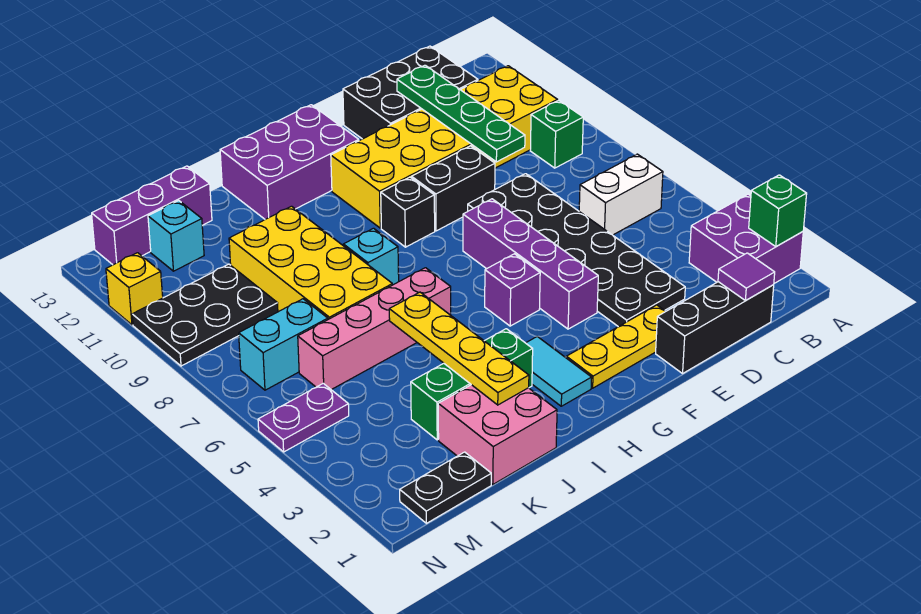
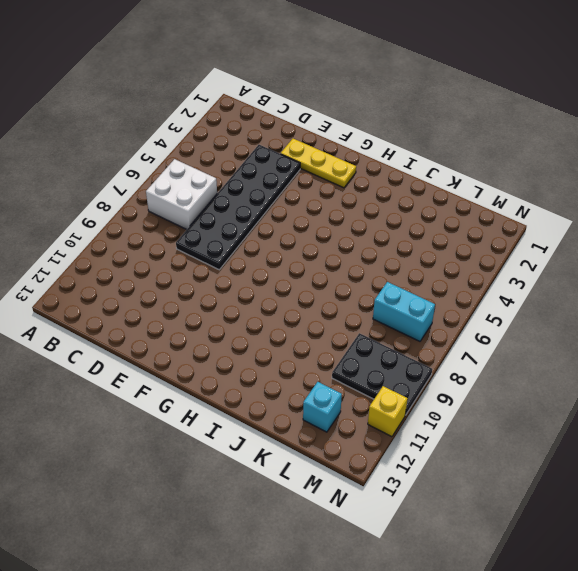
white 2x2 brick [146,159,217,229] -> white 1x2 brick [579,154,663,235]
none -> purple 2x2 brick [689,194,803,283]
none -> green 1x1 brick [530,100,583,168]
none -> yellow 2x6 brick [331,66,558,228]
none -> black 1x3 brick [656,282,774,373]

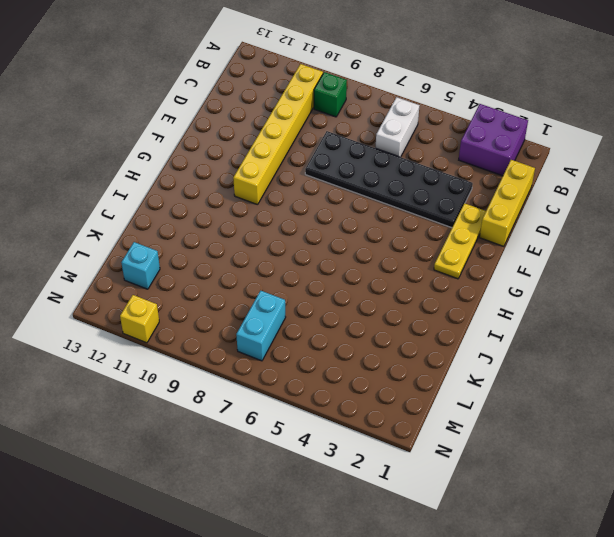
yellow 1x6 brick [233,64,323,205] -> yellow 2x6 brick [331,66,558,228]
yellow 1x3 brick [480,160,535,246] -> black 1x3 brick [656,282,774,373]
none -> black 2x3 brick [343,46,478,139]
none -> black 1x2 brick [412,146,495,231]
none -> purple 1x4 brick [463,199,598,329]
none -> purple 1x1 brick [485,254,540,326]

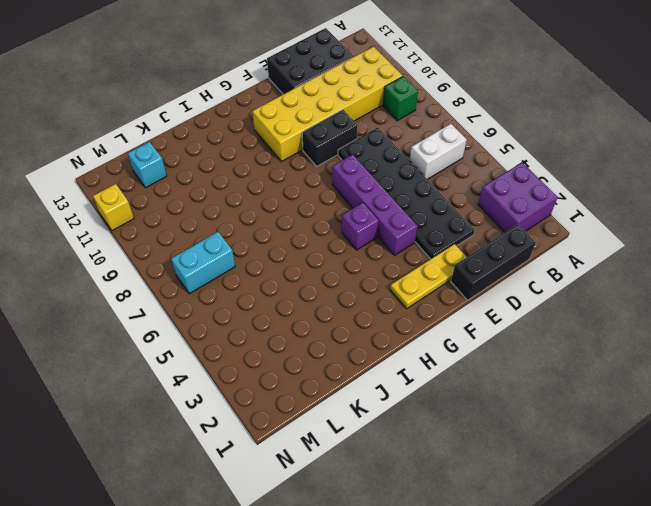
none -> black 1x1 brick [381,177,435,247]
none -> purple 2x3 brick [220,105,359,219]
none -> cyan 1x2 tile [526,336,592,406]
none -> green 1x3 brick [411,329,533,440]

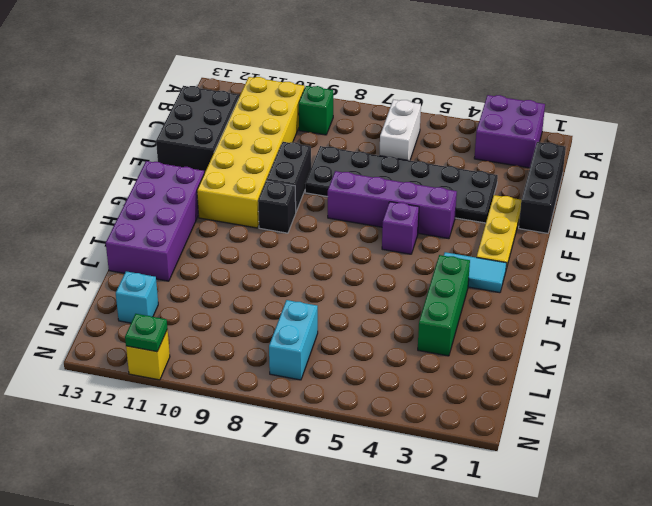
purple 2x4 brick [106,161,204,281] -> purple 2x3 brick [220,105,359,219]
green 1x1 plate [125,314,167,352] -> none
none -> pink 1x4 brick [298,268,451,390]
none -> cyan 1x1 brick [343,228,399,285]
none -> pink 2x2 brick [438,385,557,484]
none -> yellow 2x4 brick [229,206,392,319]

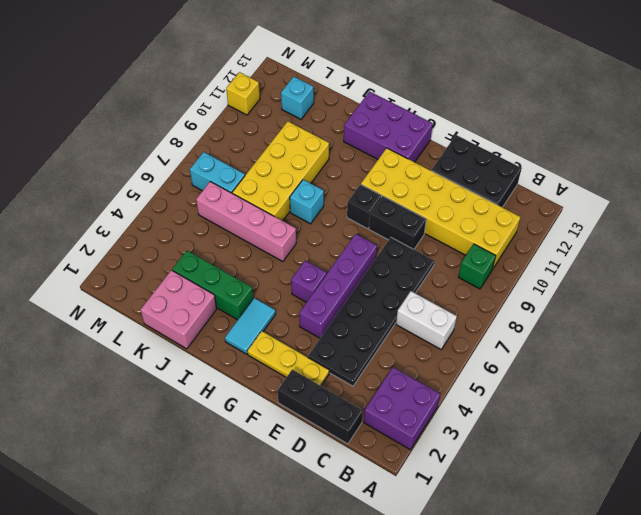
none -> purple 1x3 brick [92,166,212,265]
none -> black 1x2 plate [400,452,491,523]
none -> black 2x3 plate [132,264,278,366]
none -> purple 1x2 plate [258,383,349,452]

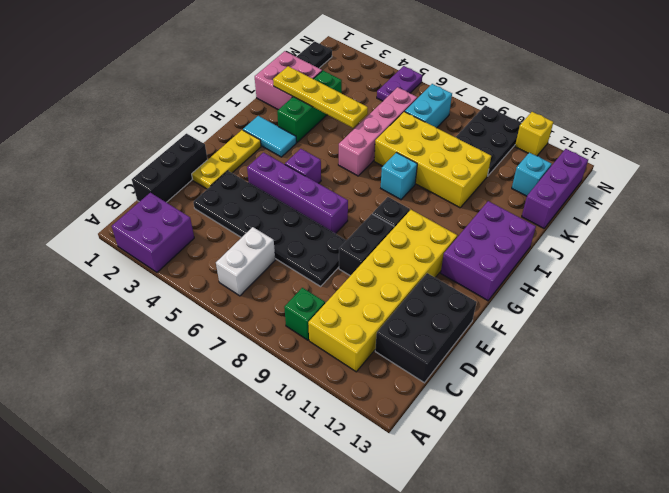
none -> green 1x1 brick [749,175,807,247]
none -> purple 1x1 tile [718,253,775,300]
none -> green 1x4 plate [397,65,525,162]

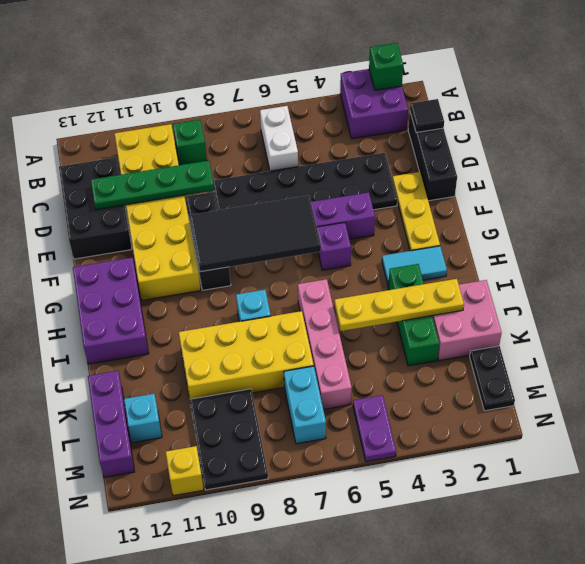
black 1x1 tile [410,99,444,133] -> purple 1x1 tile [718,253,775,300]
black 2x4 tile [190,196,321,272] -> none

